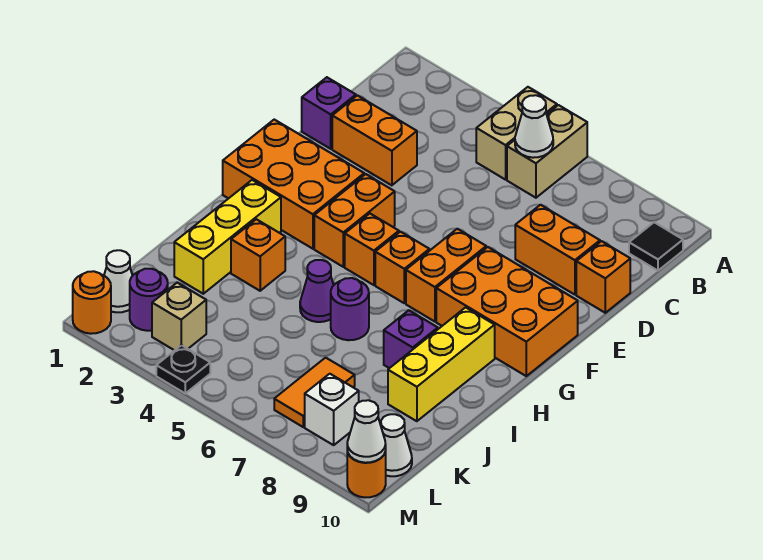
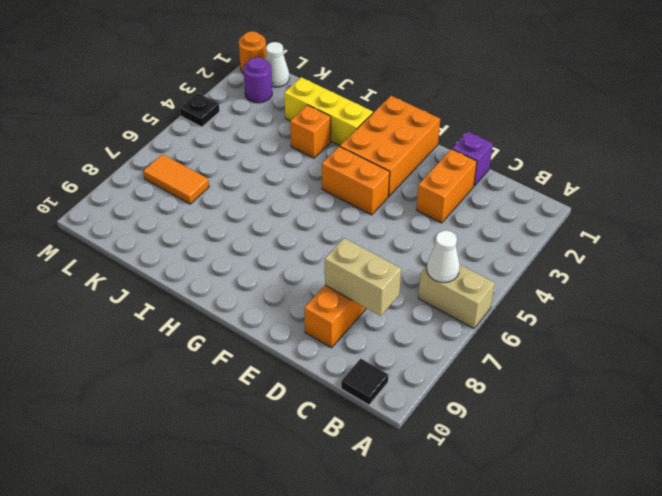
tan 1x2 brick [325,238,401,316] -> tan 1x2 brick moved to [476,87,557,180]
none -> orange 1x1 brick [576,241,630,313]
none -> orange 1x2 brick [406,229,486,322]
none -> orange 2x3 brick [436,247,578,376]
none -> orange 1x1 brick [345,214,399,285]

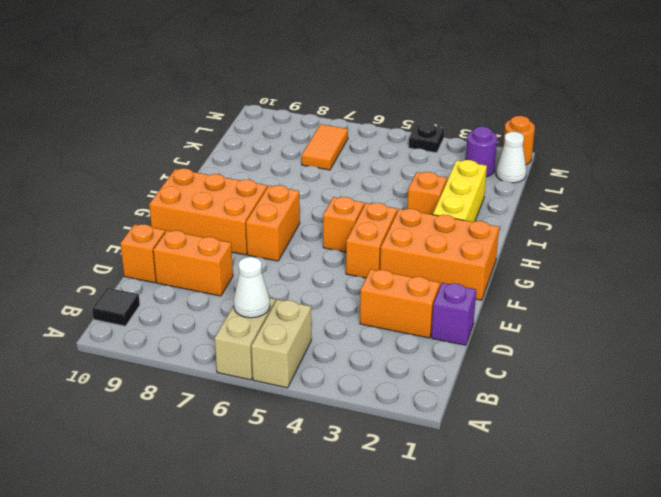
none -> orange 1x1 brick [375,232,429,303]
none -> yellow 1x3 brick [388,307,495,421]
none -> purple 1x1 cone [300,260,334,322]
none -> purple 1x1 round brick [331,278,369,340]

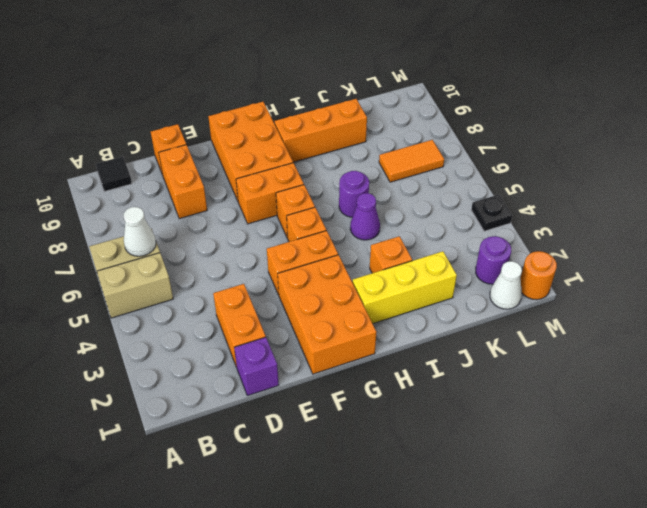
orange 1x3 brick [275,99,367,162] -> yellow 1x3 brick [388,307,495,421]
none -> purple 1x1 brick [384,310,438,368]
none -> tan 1x1 brick [152,283,206,350]
none -> white 1x1 brick [305,374,359,445]
none -> white 1x1 cone [381,414,412,476]

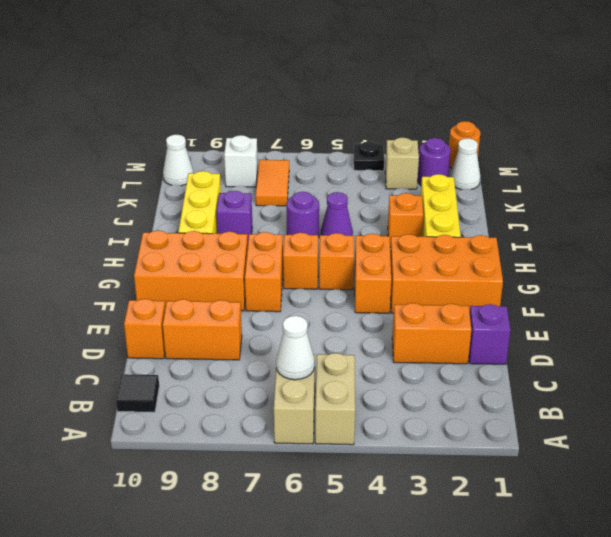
none -> orange 1x1 round brick [347,451,386,497]
none -> white 1x1 cone [347,400,386,463]

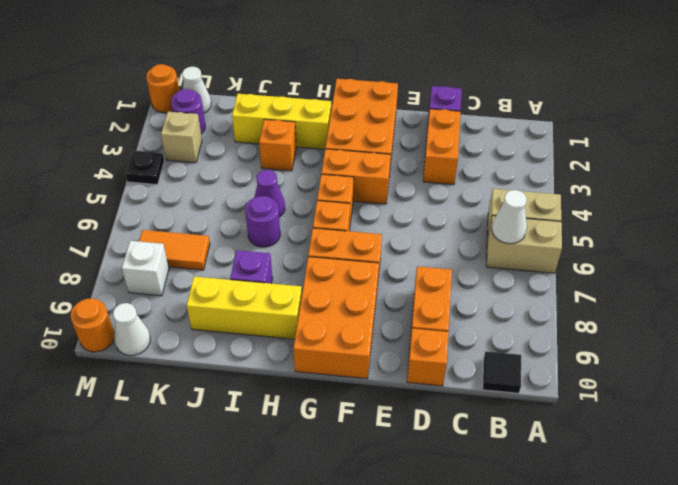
none -> white 1x1 cone [347,400,386,463]

